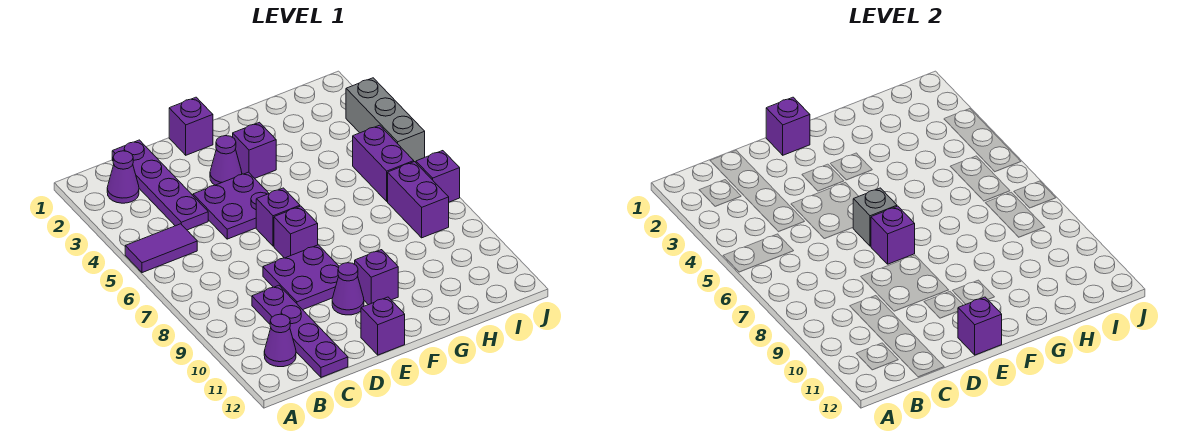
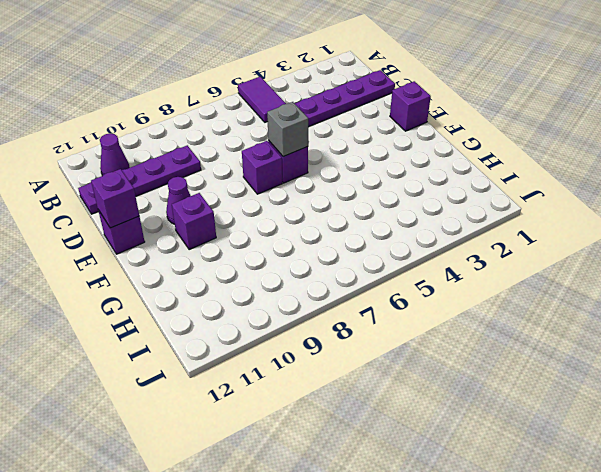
none -> purple 1x1 cone [107,151,139,203]
none -> purple 2x2 plate [193,172,269,239]
none -> purple 2x2 plate [263,245,339,310]

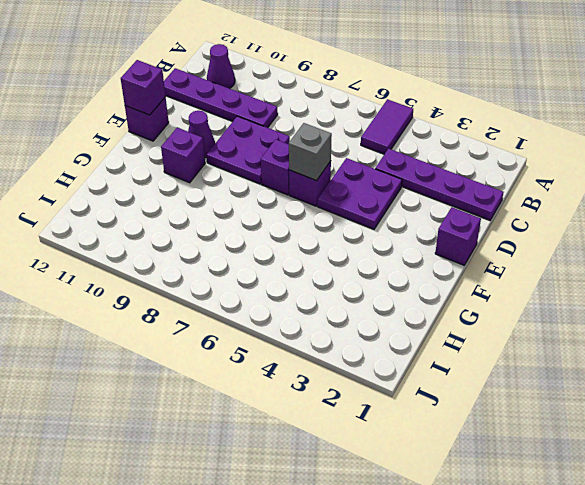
none -> purple 1x1 cone [107,151,139,203]
none -> purple 1x1 cone [210,136,242,185]
none -> purple 1x1 brick [233,122,276,178]

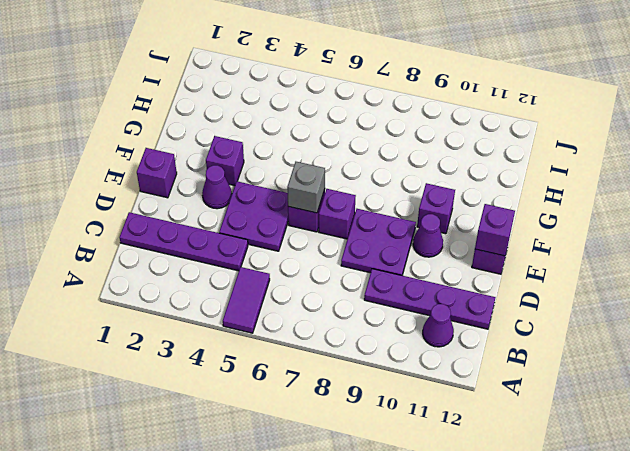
none -> purple 1x1 cone [107,151,139,203]
none -> purple 1x2 brick [353,125,414,201]
none -> purple 1x2 brick [388,162,449,238]

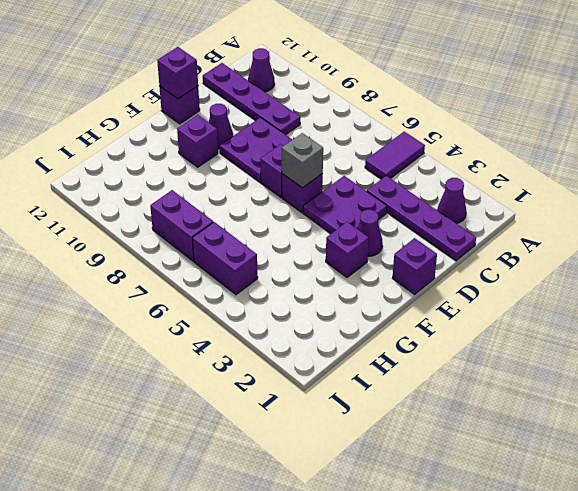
none -> grey 1x3 brick [346,78,425,162]
none -> purple 1x1 brick [416,151,460,202]
none -> purple 1x1 brick [766,97,810,155]

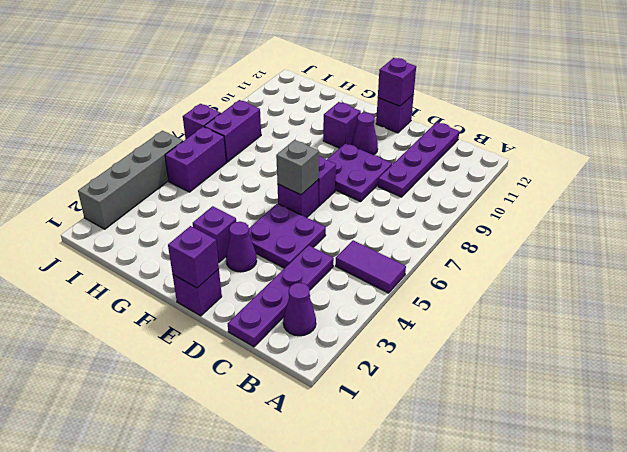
grey 1x4 brick [78,131,183,229] -> grey 1x3 brick [346,78,425,162]
none -> purple 1x1 cone [264,314,296,367]
none -> purple 1x1 brick [871,206,915,264]

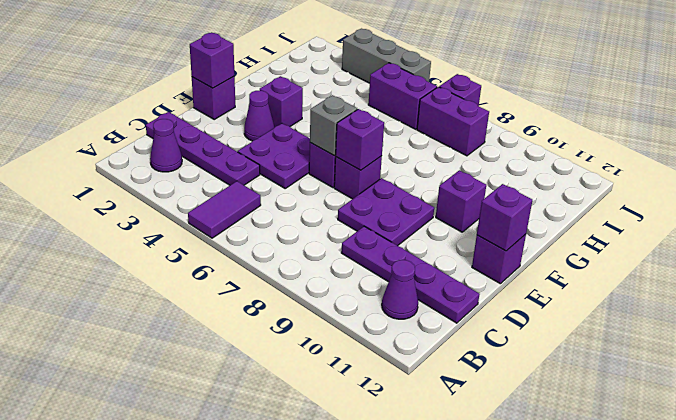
none -> purple 1x1 cone [332,263,364,315]

